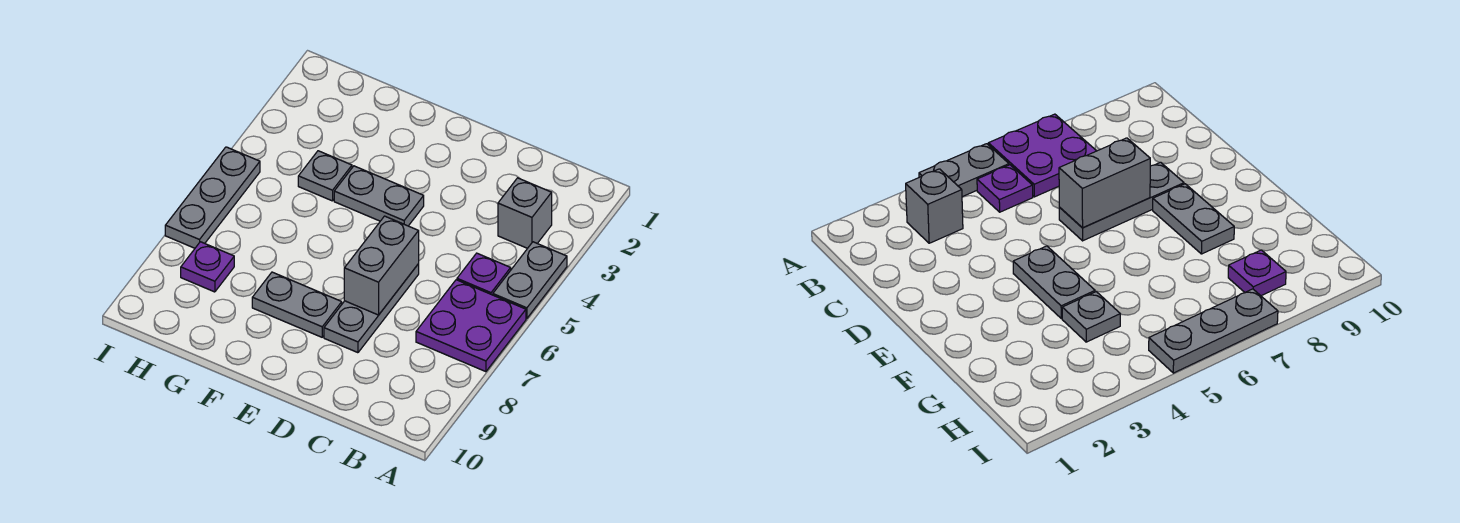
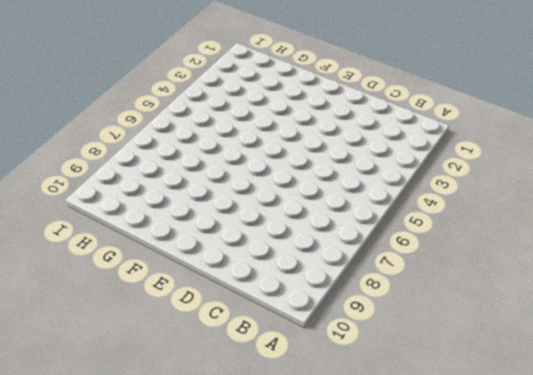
none -> grey 1x2 plate [493,242,567,318]
none -> purple 2x2 plate [416,280,526,372]

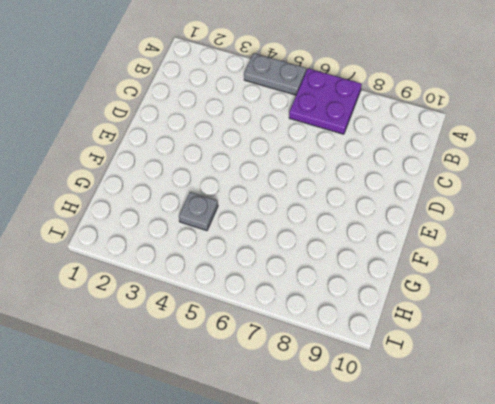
none -> grey 1x1 brick [498,178,552,248]
none -> purple 1x1 plate [457,253,511,295]

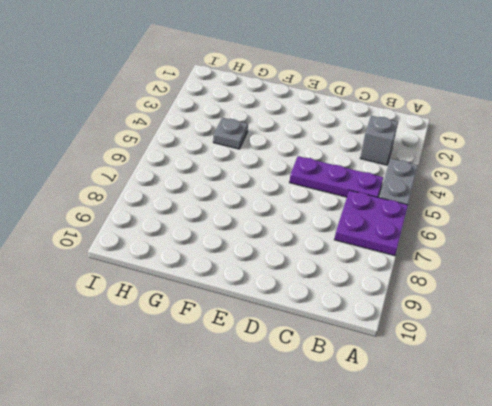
purple 1x3 plate [289,156,383,197] -> purple 1x1 plate [457,253,511,295]
none -> grey 1x3 plate [324,264,419,353]
none -> grey 1x2 plate [334,166,424,226]

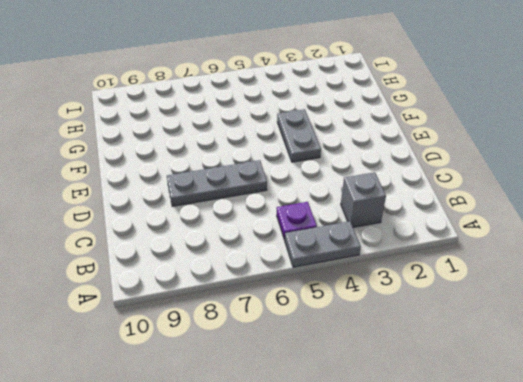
none -> purple 2x2 plate [416,280,526,372]
none -> grey 1x2 plate [252,272,342,337]

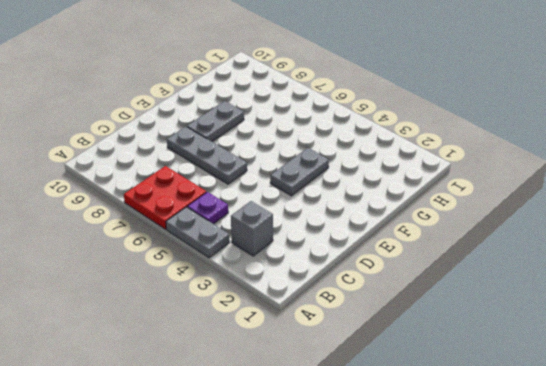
red 2x2 plate [124,166,206,229] -> purple 2x2 plate [416,280,526,372]
none -> grey 1x1 plate [298,151,352,201]
none -> purple 1x1 plate [181,242,234,292]

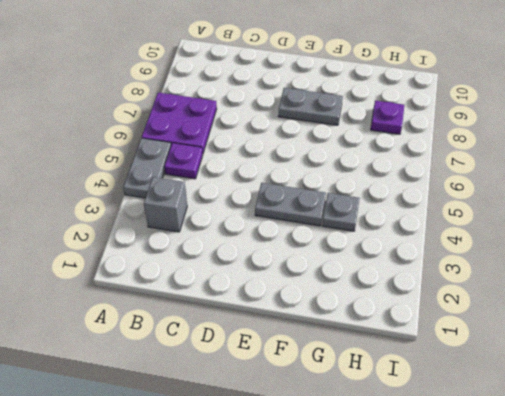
none -> grey 1x3 plate [324,264,419,353]
none -> grey 1x3 plate [165,147,260,248]

